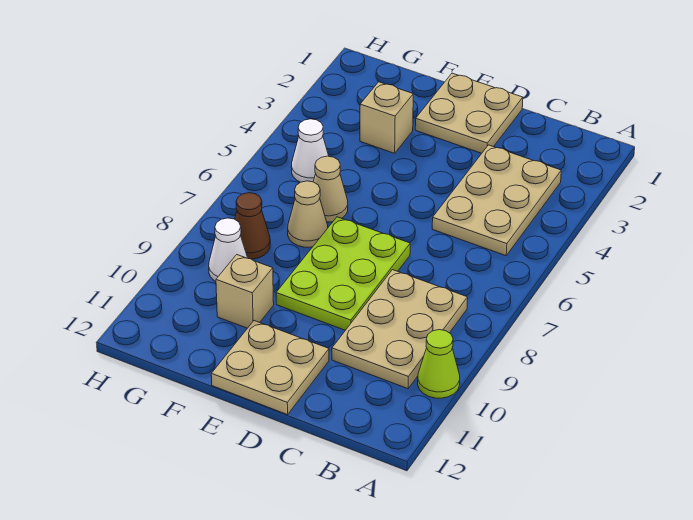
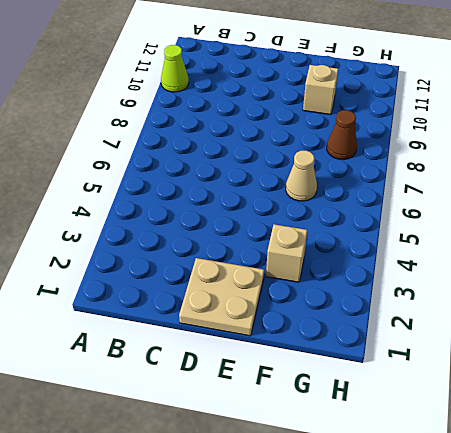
none -> tan 2x3 plate [432,145,561,256]
none -> tan 2x3 plate [332,270,468,389]
none -> lime 2x3 plate [276,217,410,330]

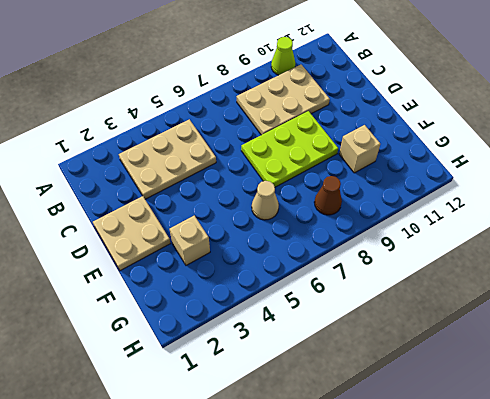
none -> tan 2x2 plate [211,321,329,415]
none -> tan 1x1 cone [288,181,328,247]
none -> white 1x1 cone [291,119,329,182]

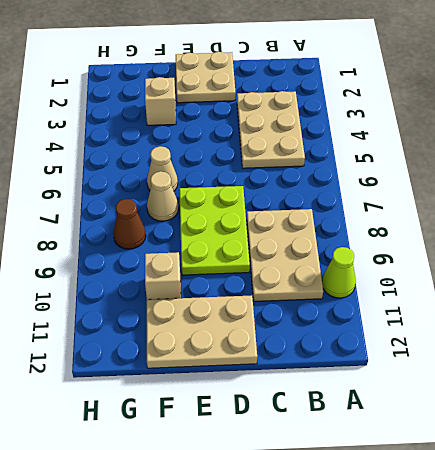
tan 2x3 plate [147,295,257,368] -> tan 2x2 plate [211,321,329,415]
none -> white 1x1 cone [291,119,329,182]
none -> white 1x1 cone [209,218,248,282]

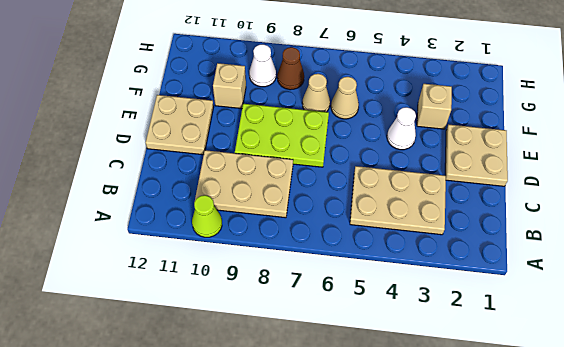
white 1x1 cone [387,107,416,150] -> white 1x1 cone moved to [291,119,329,182]

